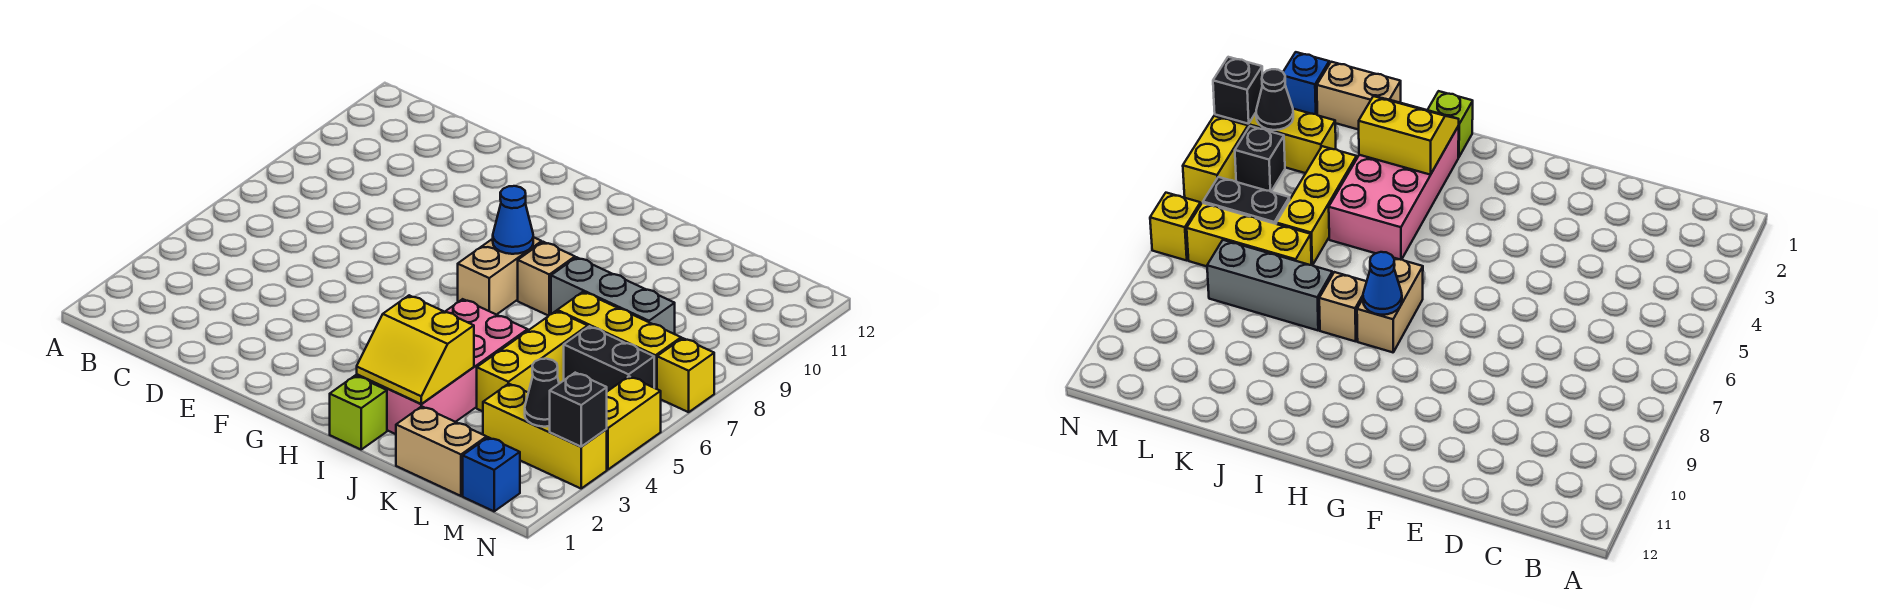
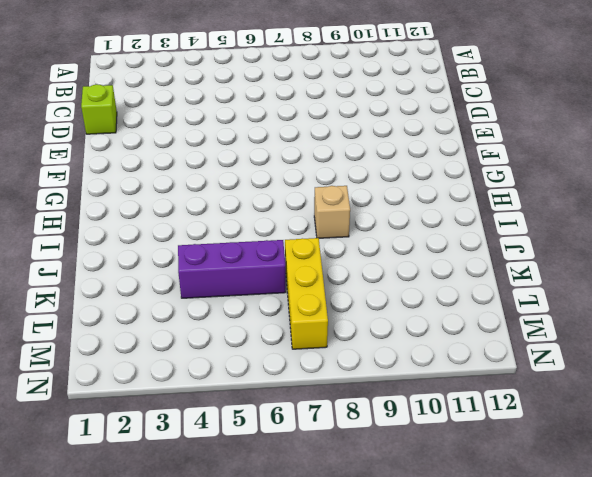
lime 1x1 brick [81,84,117,134] -> lime 1x1 brick moved to [330,376,387,449]
purple 1x3 brick [178,240,286,298] -> yellow 1x3 brick [477,311,588,411]
none -> tan 1x2 brick [458,237,542,315]
none -> pink 2x4 brick [357,299,528,434]
none -> grey 1x3 brick [551,257,675,334]

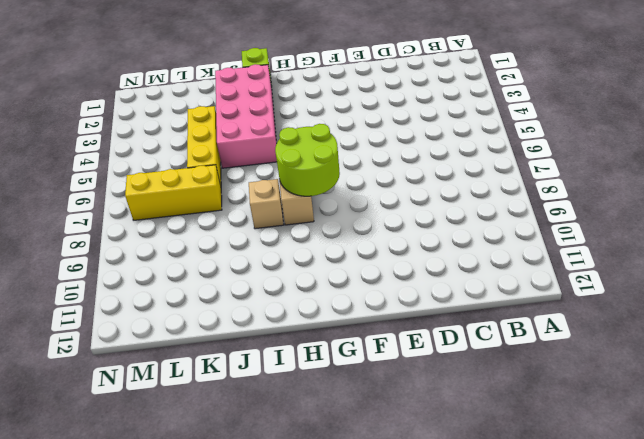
lime 2x2 round brick [275,124,340,196] -> blue 1x1 cone [493,186,533,254]
none -> grey 1x3 brick [551,257,675,334]
none -> tan 1x2 brick [396,406,487,496]
none -> yellow 1x3 brick [483,384,607,488]

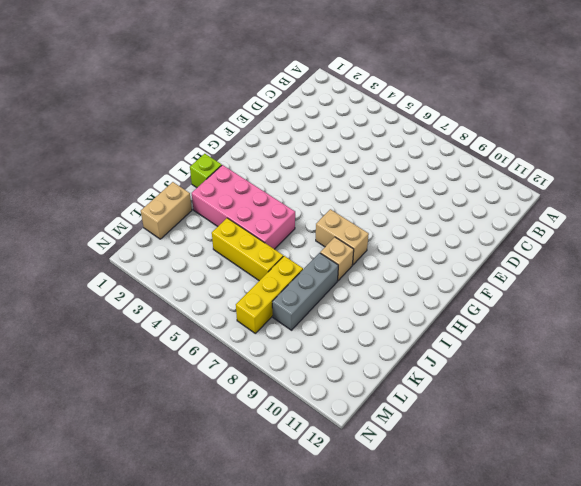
none -> yellow 1x3 brick [483,384,607,488]
none -> black 1x2 brick [564,326,654,391]
none -> blue 1x1 brick [463,437,520,511]

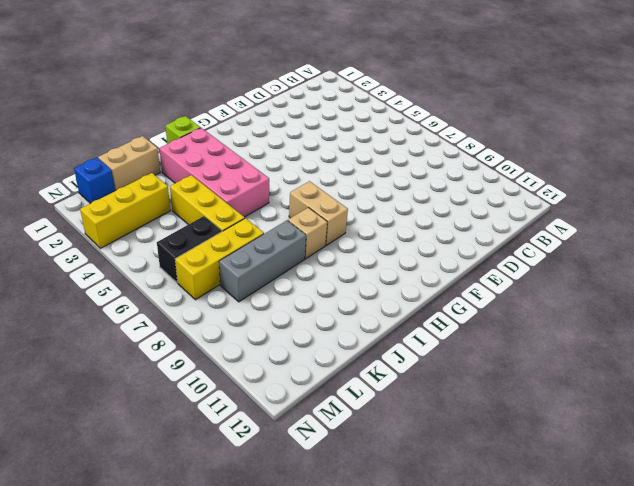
none -> black 1x1 brick [1235,126,1285,192]
none -> yellow 1x2 brick [607,376,661,469]
none -> yellow 1x1 brick [657,338,714,412]

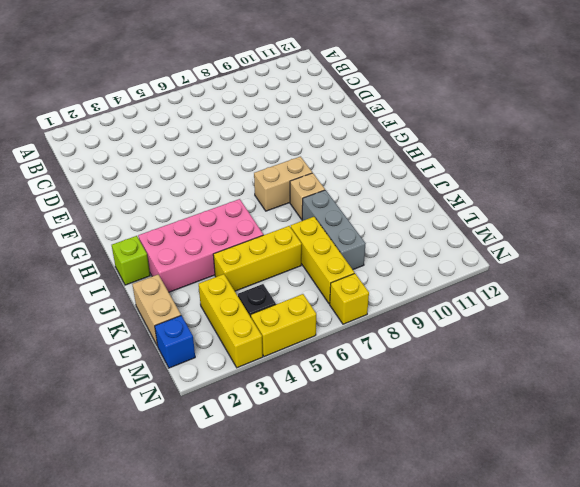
none -> black 1x2 brick [564,326,654,391]
none -> blue 1x1 cone [493,186,533,254]
none -> yellow 2x2 slope [357,295,474,404]

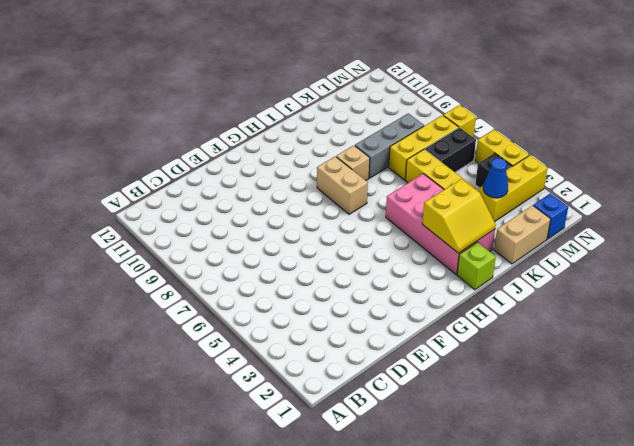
blue 1x1 cone [483,158,508,198] -> blue 1x1 cone moved to [493,186,533,254]
none -> black 1x1 cone [525,359,559,427]
none -> black 1x1 brick [550,373,607,447]

